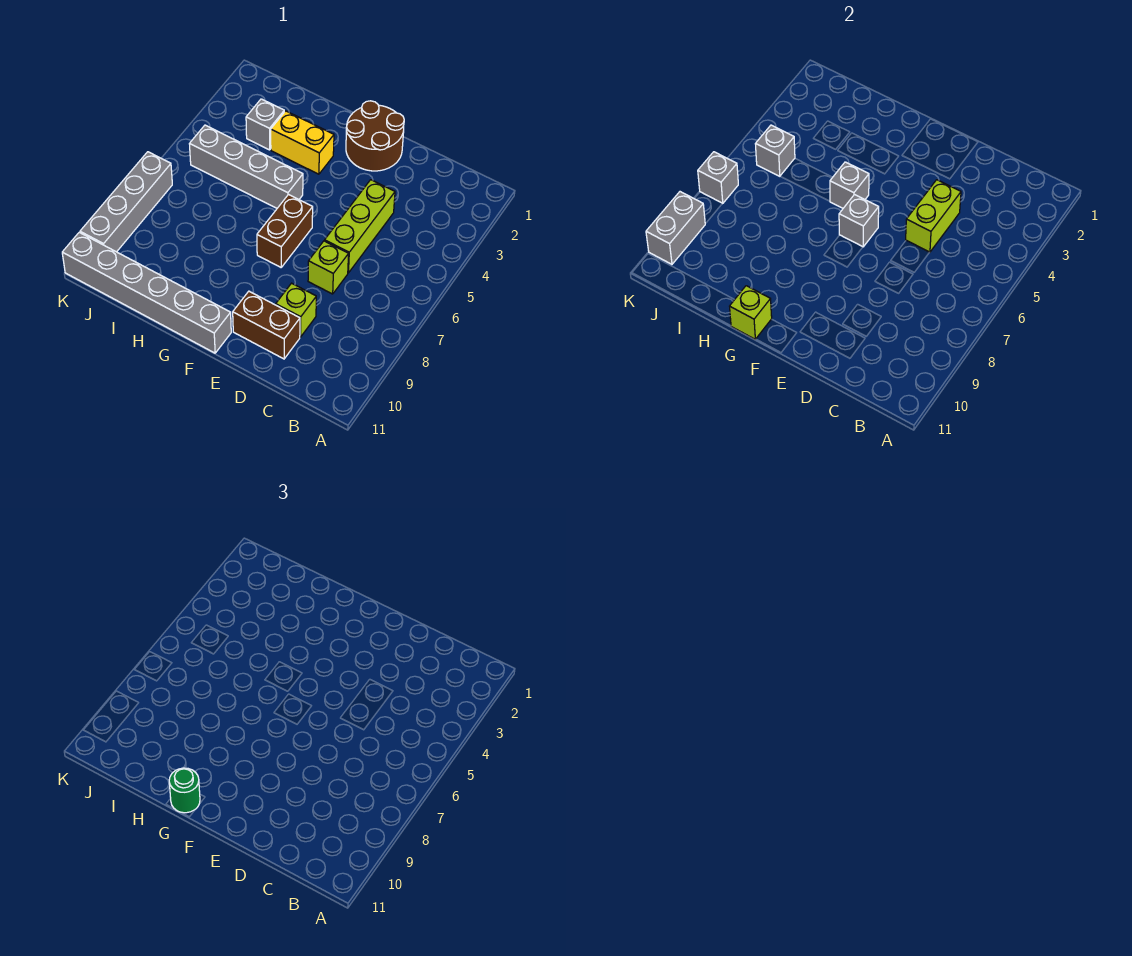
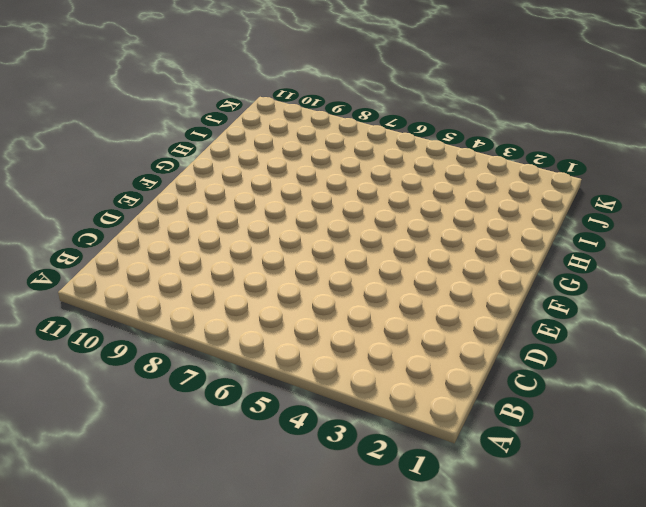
none -> lime 1x3 brick [325,180,395,273]
none -> lime 1x1 brick [308,241,349,294]
none -> lime 1x1 brick [276,283,316,337]

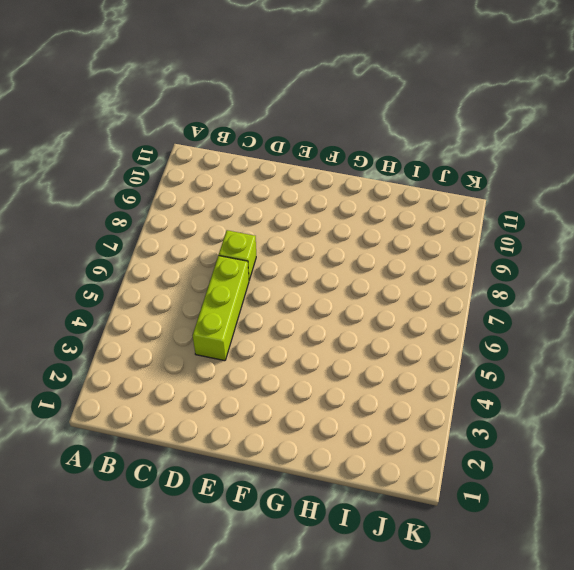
none -> lime 1x1 brick [276,283,316,337]
none -> brown 1x2 brick [233,291,300,359]
none -> brown 2x2 round brick [346,101,404,171]

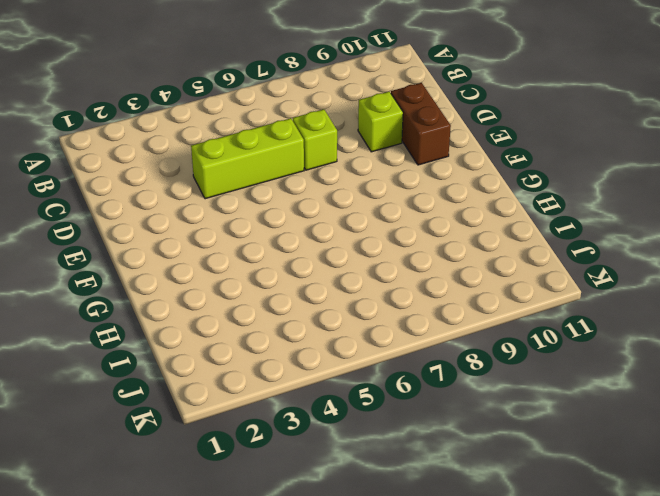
none -> brown 2x2 round brick [346,101,404,171]
none -> brown 1x2 brick [257,195,313,267]
none -> grey 1x6 brick [62,232,231,353]

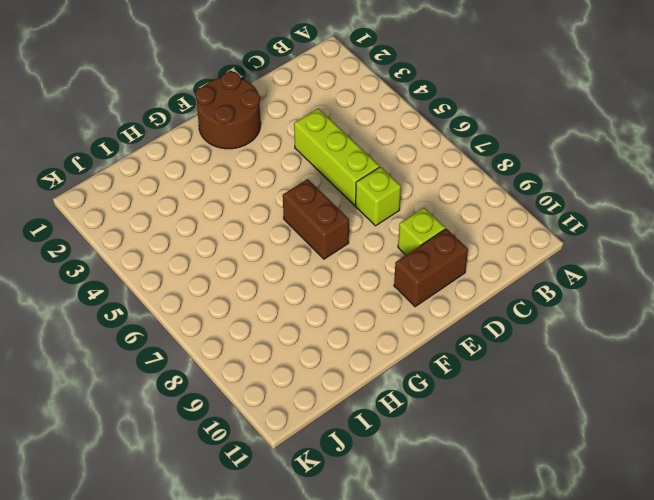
none -> grey 1x6 brick [62,232,231,353]
none -> yellow 1x2 brick [271,111,334,174]
none -> grey 1x4 brick [190,125,303,208]

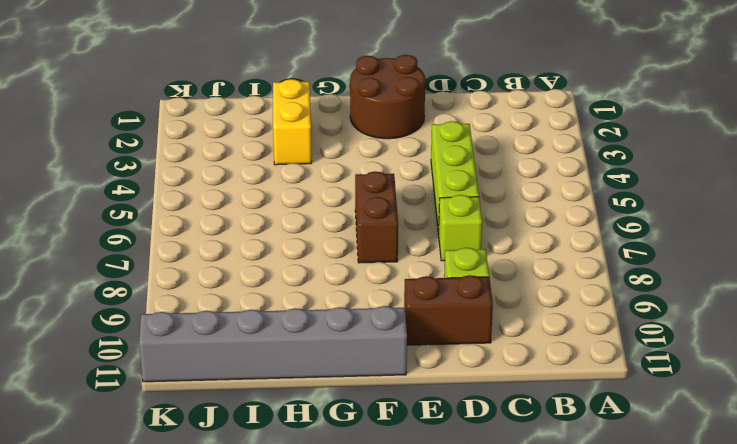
yellow 1x2 brick [273,79,312,165] -> yellow 1x2 brick turned to [271,111,334,174]
none -> grey 1x4 brick [190,125,303,208]
none -> grey 1x1 brick [246,99,284,150]
none -> grey 1x4 brick [80,152,172,252]

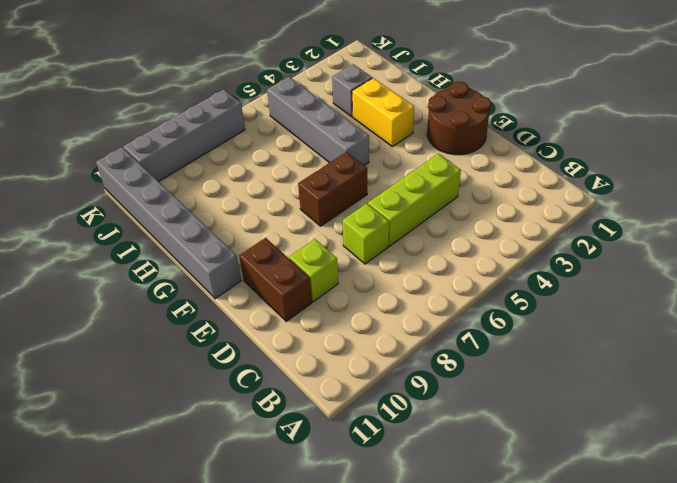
none -> lime 1x2 brick [906,180,961,252]
none -> grey 1x1 brick [839,195,879,247]
none -> grey 1x1 brick [830,162,869,208]

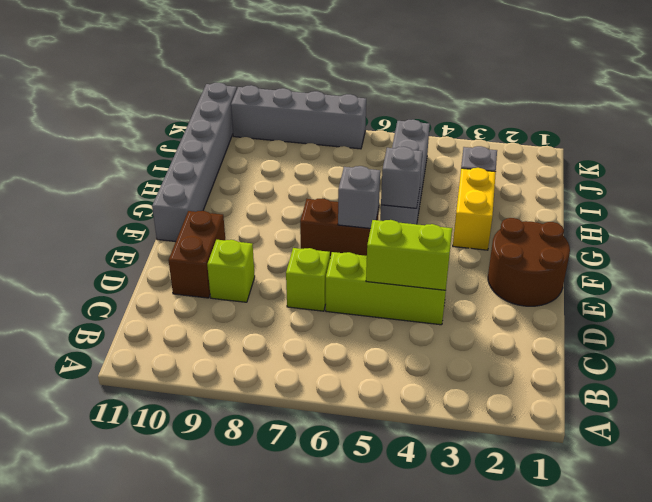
none -> lime 1x1 brick [730,286,772,339]
none -> grey 1x1 brick [756,125,795,176]
none -> grey 1x1 brick [698,152,738,203]

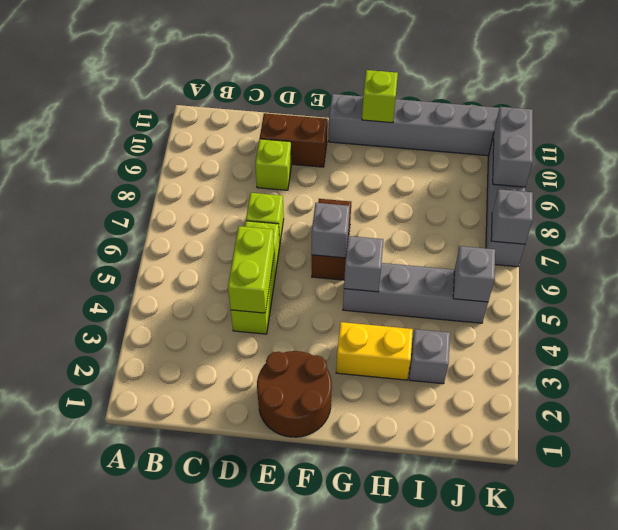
none -> green 1x1 round brick [169,768,200,813]

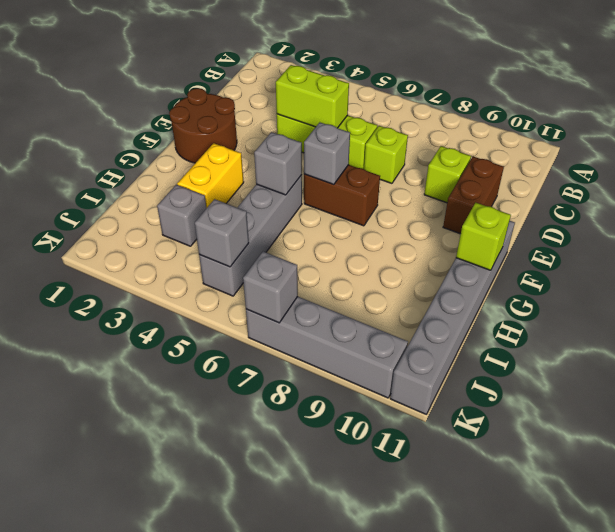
none -> grey 1x2 brick [646,192,705,264]
none -> green 1x1 round brick [169,768,200,813]

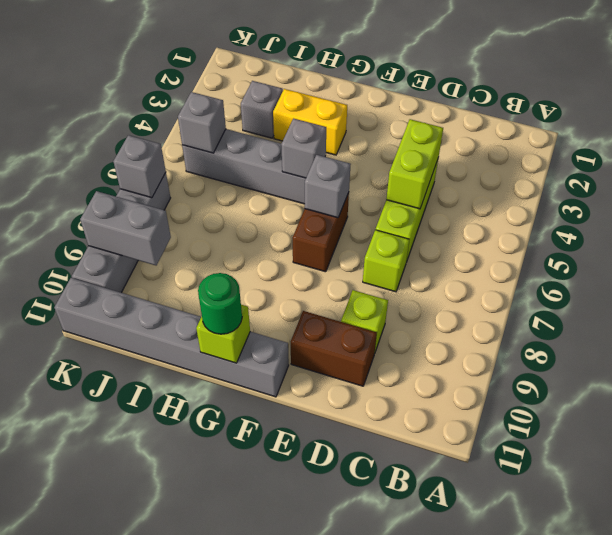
grey 1x2 brick [80,191,171,265] -> grey 1x2 brick turned to [646,192,705,264]
none -> brown 2x2 round brick [346,101,404,171]

